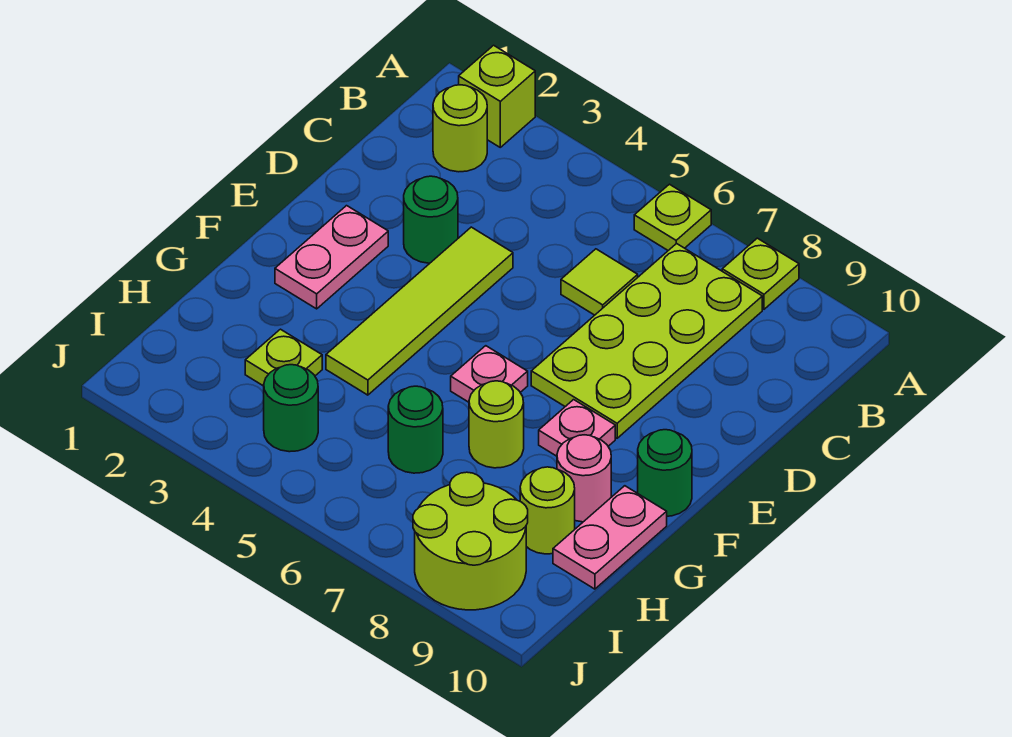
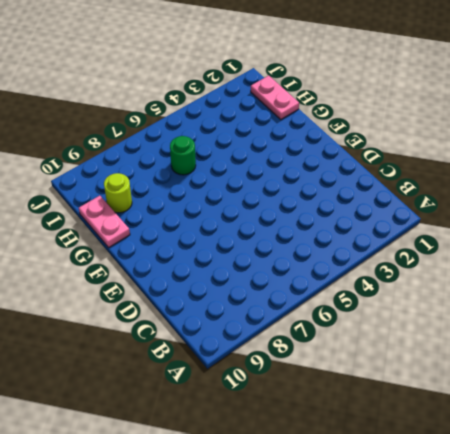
pink 1x2 plate [251,76,299,119] -> pink 1x2 plate moved to [275,206,388,309]
none -> lime 1x1 brick [459,45,535,147]
none -> lime 1x1 plate [634,184,711,250]
none -> lime 1x1 plate [722,238,799,309]

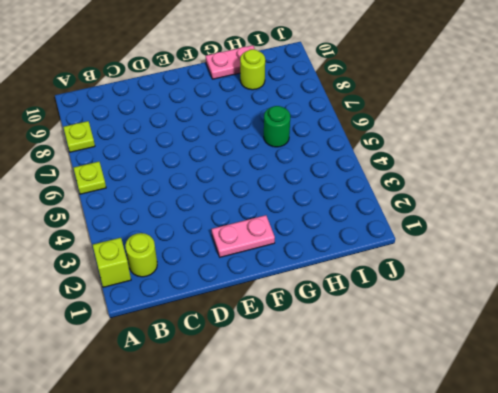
none -> lime 2x4 plate [531,243,762,438]
none -> lime 1x1 tile [561,249,638,315]
none -> green 1x1 round brick [404,176,458,263]

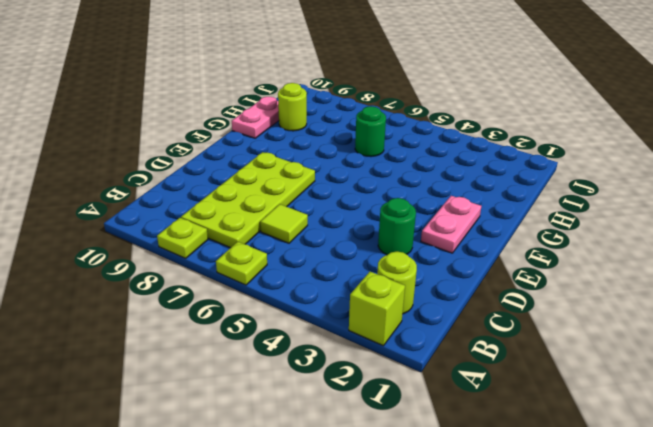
none -> lime 1x4 tile [326,227,513,395]
none -> pink 1x1 plate [451,346,528,402]
none -> pink 1x1 plate [539,400,615,456]

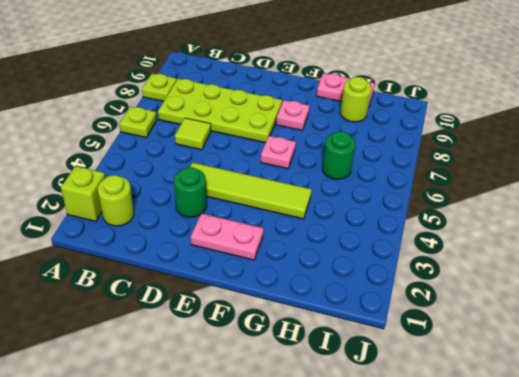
none -> green 1x1 round brick [638,430,692,516]
none -> lime 1x1 round brick [469,381,524,468]
none -> pink 1x1 round brick [557,435,611,522]

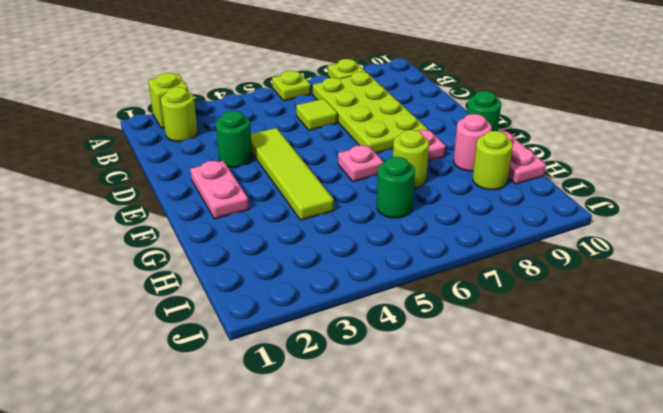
none -> lime 1x1 plate [245,329,322,386]
none -> green 1x1 round brick [264,365,318,452]
none -> lime 2x2 round brick [413,472,528,610]

